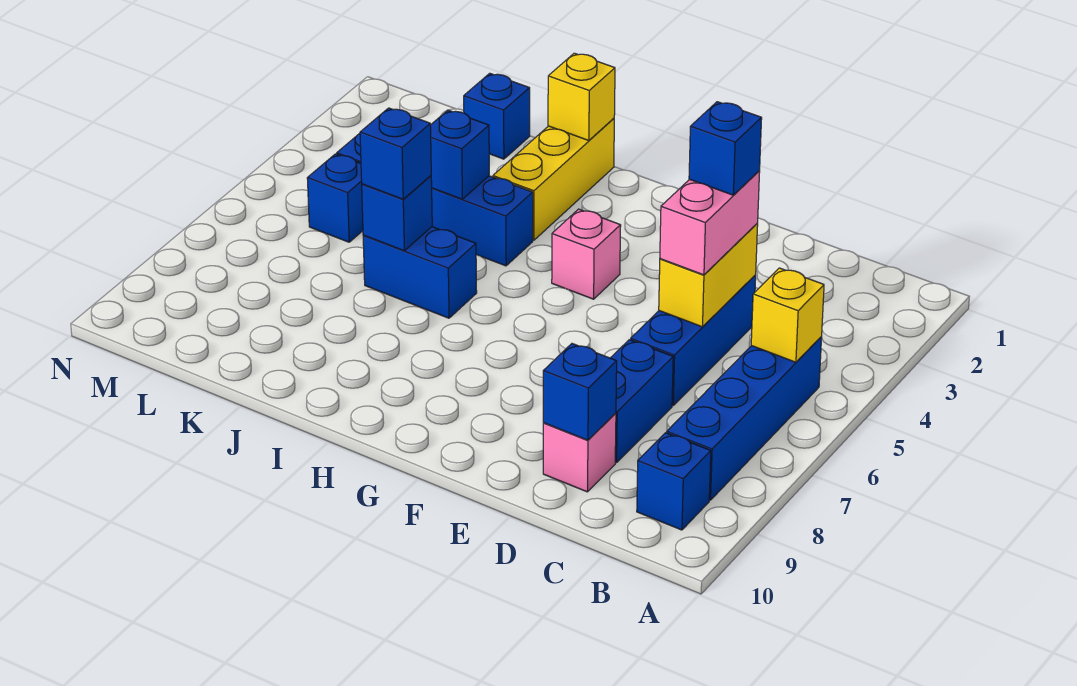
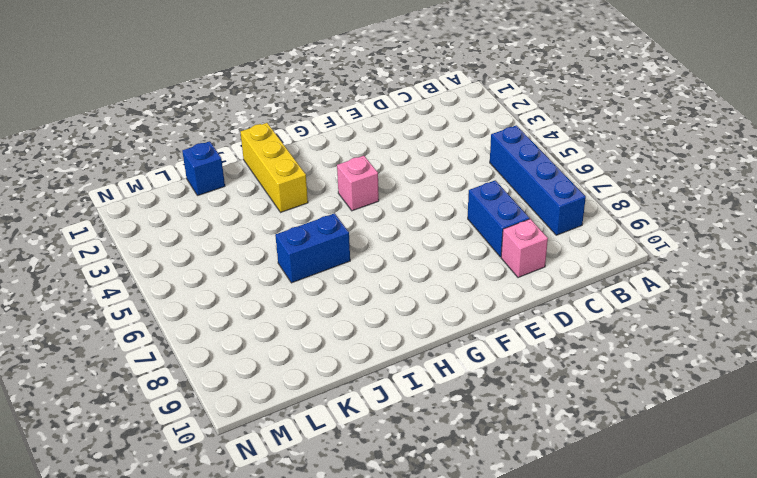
none -> blue 1x1 brick [637,433,711,530]
none -> blue 1x3 brick [631,275,756,406]
none -> blue 1x4 brick [337,134,533,266]

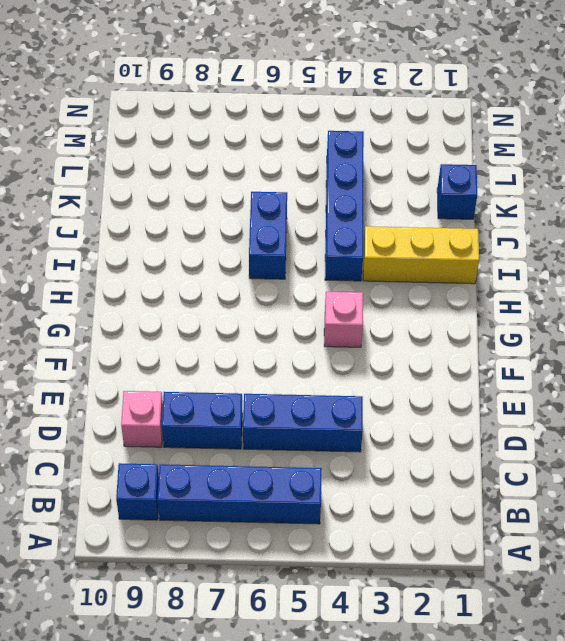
none -> blue 1x1 brick [307,154,363,242]
none -> yellow 1x1 brick [751,268,824,362]
none -> yellow 1x2 brick [659,224,758,327]

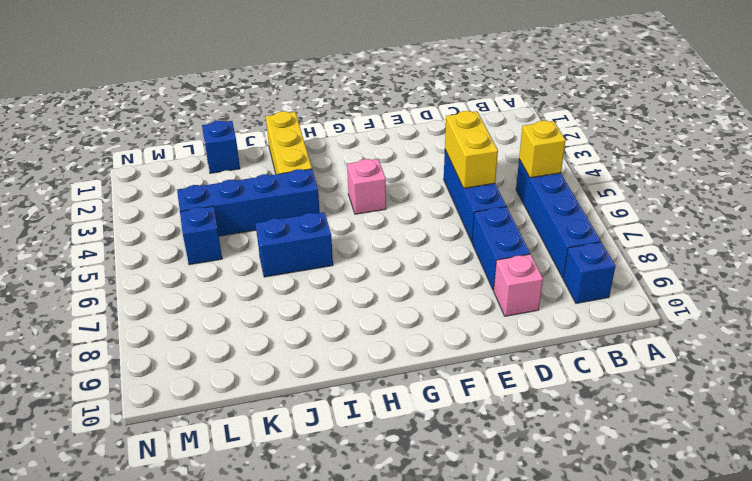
none -> blue 1x1 brick [543,344,617,440]
none -> yellow 1x1 brick [548,53,615,141]
none -> blue 1x1 brick [431,110,489,199]

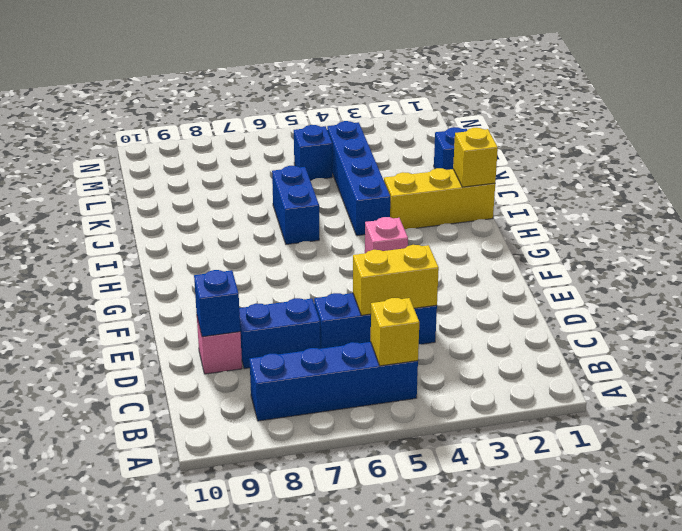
none -> blue 1x1 brick [637,433,711,530]
none -> blue 1x1 brick [431,110,489,199]
none -> blue 1x1 brick [362,176,432,251]

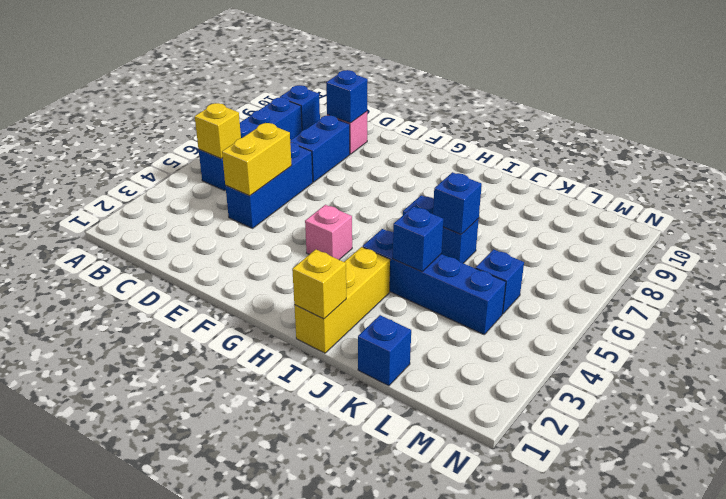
none -> pink 1x2 brick [660,171,760,275]
none -> blue 1x1 brick [360,108,431,199]
none -> blue 1x1 brick [689,102,762,195]

